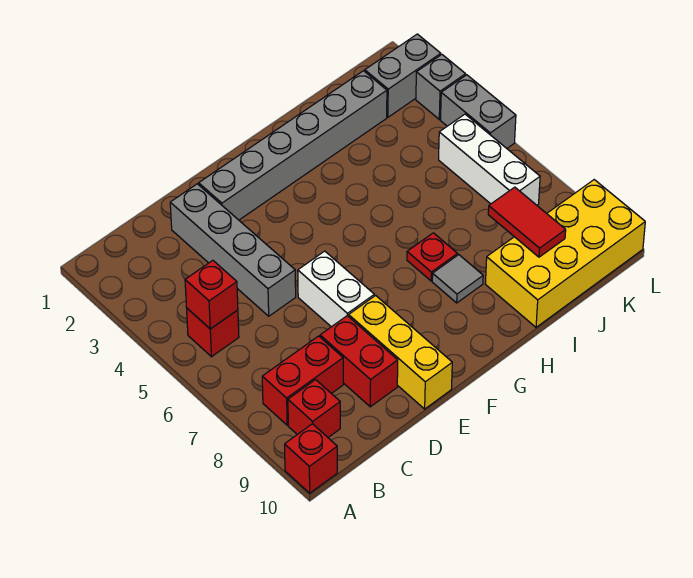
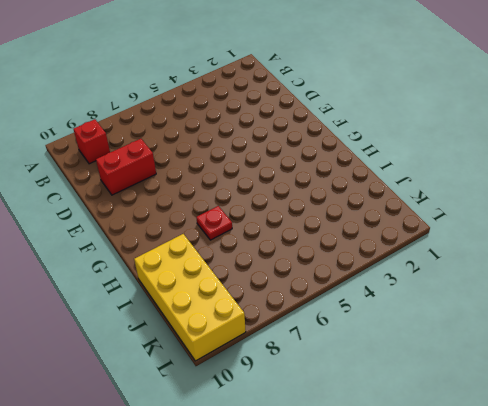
none -> red 1x1 brick [285,424,337,493]
none -> red 1x1 brick [187,309,239,357]
none -> red 1x2 brick [262,336,343,425]

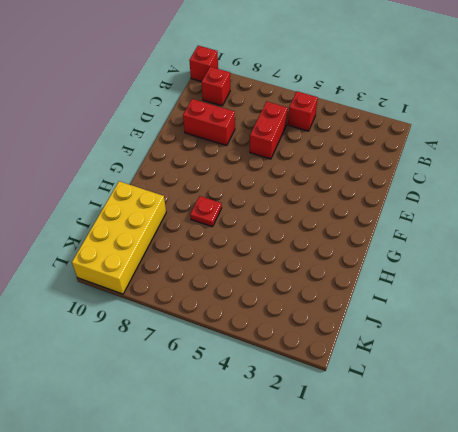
red 1x2 brick [250,102,288,159] -> red 1x2 brick moved to [262,336,343,425]
none -> grey 1x4 brick [170,184,296,316]
none -> grey 1x6 brick [199,71,387,220]
none -> white 1x2 brick [298,251,374,327]

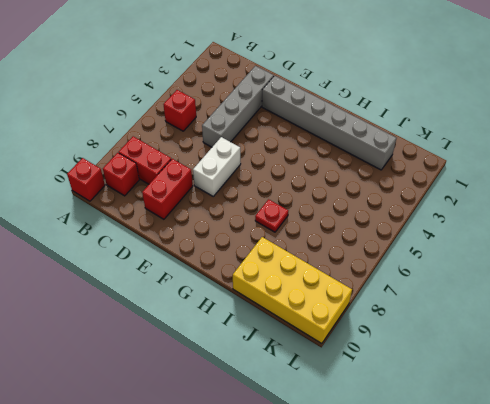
none -> yellow 1x3 brick [349,295,452,409]
none -> grey 1x1 tile [432,255,483,303]
none -> grey 1x2 brick [365,34,441,117]

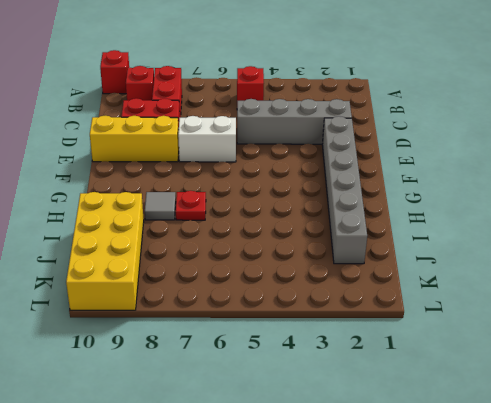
none -> grey 1x2 brick [365,34,441,117]
none -> white 1x3 brick [439,114,540,205]
none -> grey 1x1 brick [416,55,466,119]

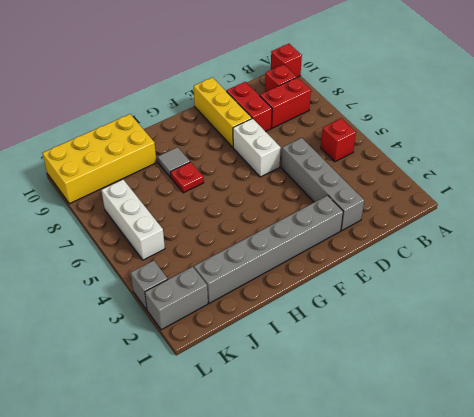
none -> grey 1x2 brick [441,75,516,148]
none -> red 1x1 brick [185,260,238,329]
none -> red 1x2 tile [488,187,566,257]

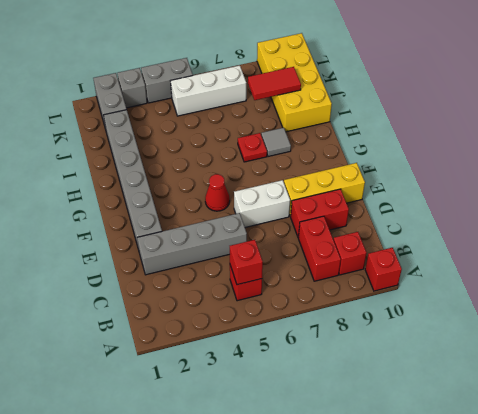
red 1x1 cone [205,174,230,211] -> none

